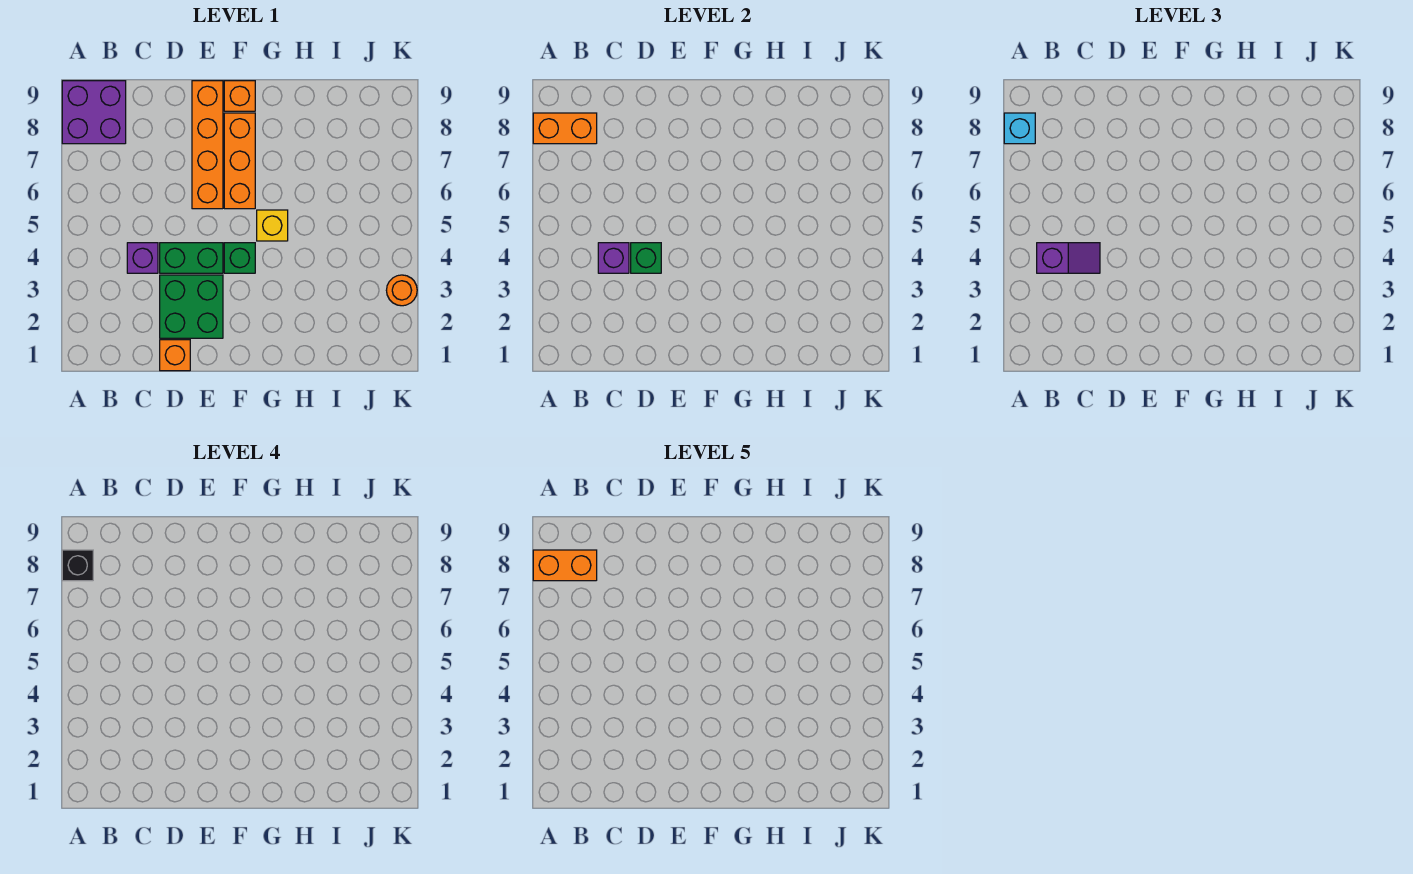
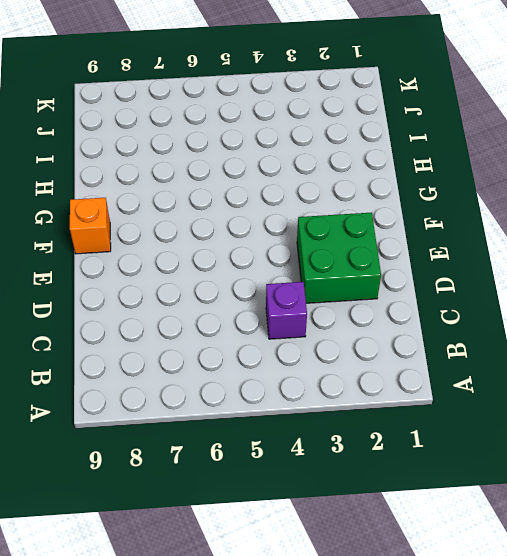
none -> purple 2x2 brick [62,81,126,144]
none -> orange 1x1 brick [160,340,190,371]
none -> green 1x2 brick [160,243,223,273]

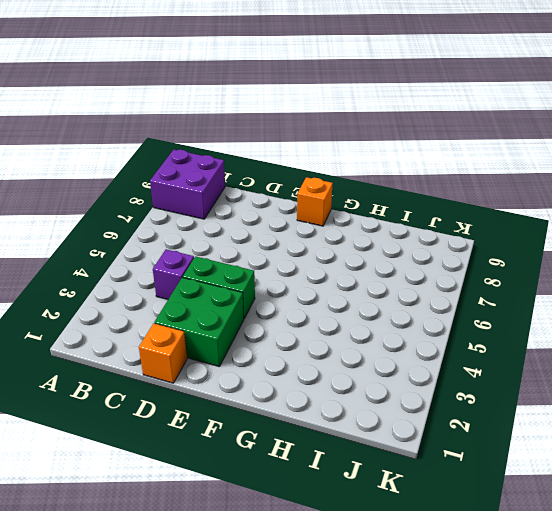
none -> orange 1x4 brick [192,81,223,209]
none -> green 1x1 brick [224,243,255,273]
none -> orange 1x3 brick [224,113,255,209]

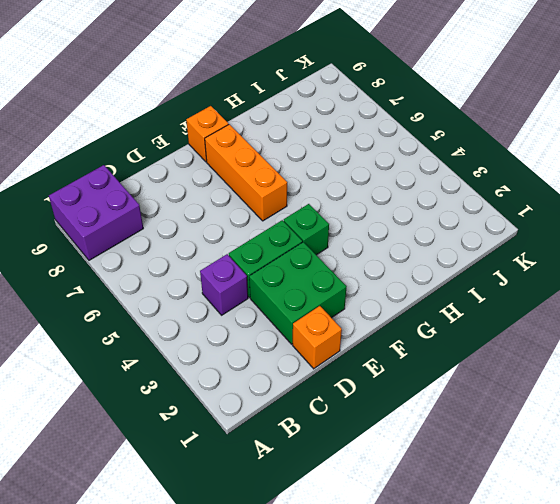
none -> orange 1x4 brick [192,81,223,209]
none -> yellow 1x1 brick [257,210,288,241]
none -> orange 1x1 round brick [386,275,417,306]

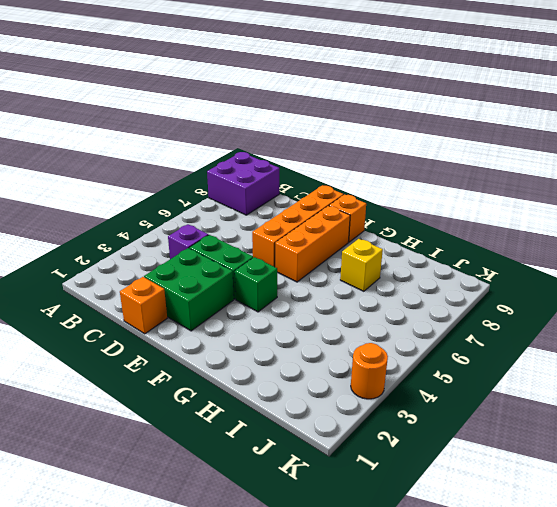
yellow 1x1 brick [340,239,383,291] -> yellow 1x1 brick moved to [257,210,288,241]
none -> orange 1x2 brick [533,113,597,144]
none -> purple 1x1 brick [598,243,629,273]
none -> green 1x1 brick [631,243,661,273]

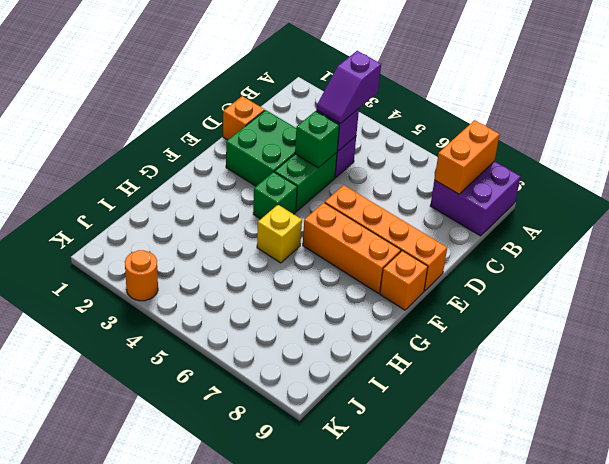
none -> cyan 1x1 brick [1004,113,1035,144]
none -> black 1x1 brick [62,550,93,581]
none -> orange 1x2 brick [533,550,597,581]

